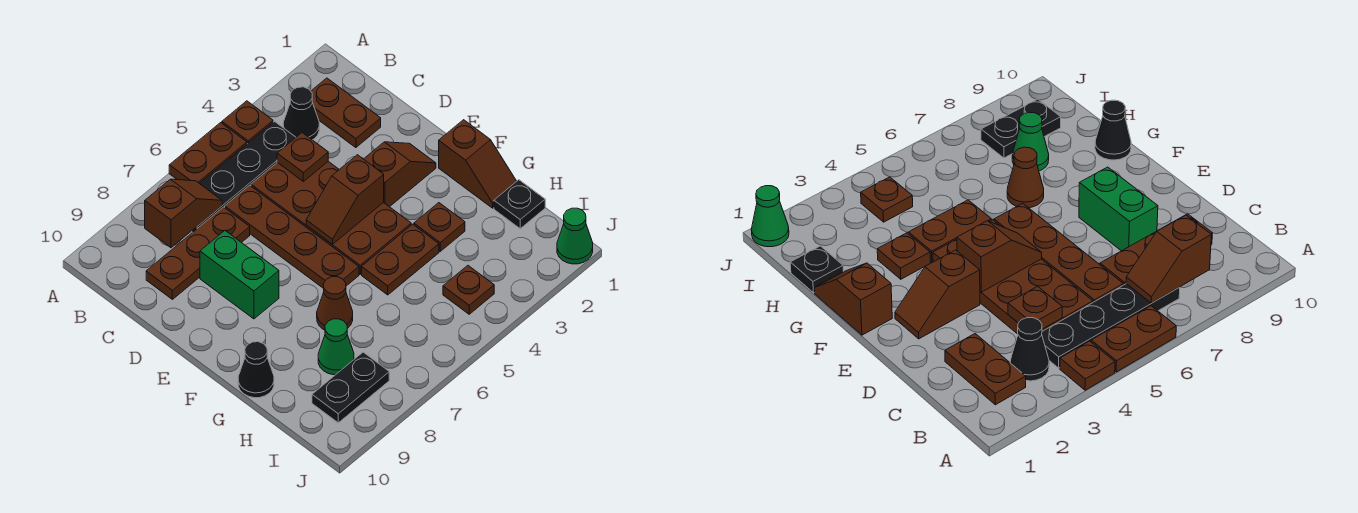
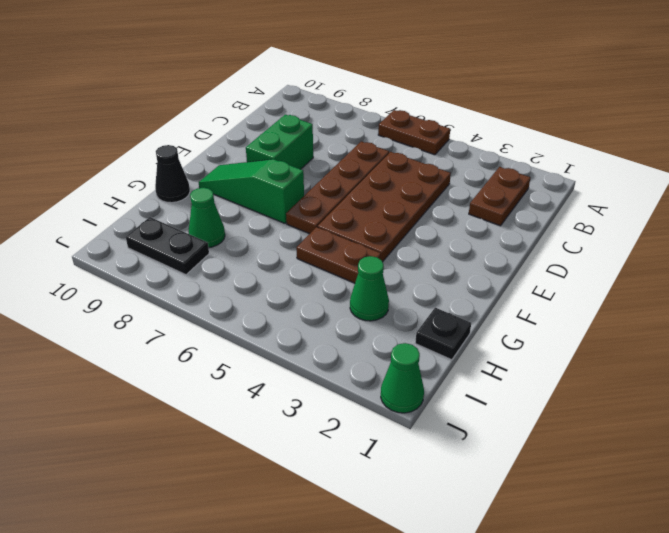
green 1x3 slope [199,159,304,223] -> none
green 1x1 cone [350,256,389,321] -> none
none -> brown 1x1 plate [222,101,273,144]
none -> black 1x1 cone [283,87,319,140]
none -> black 1x4 plate [192,122,296,232]

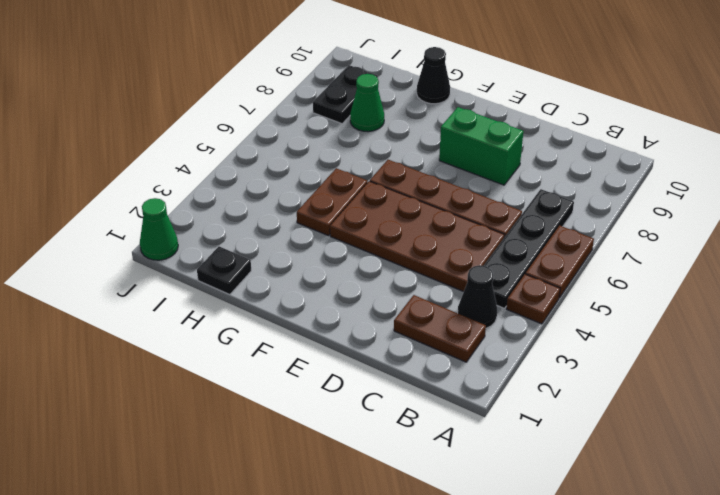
none -> brown 1x3 plate [146,207,250,299]
none -> brown 1x2 slope [364,142,436,207]
none -> brown 1x2 slope [439,120,517,208]

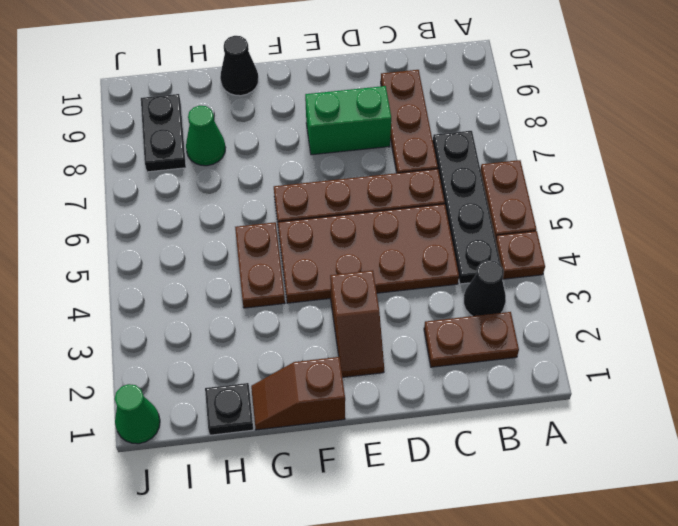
none -> brown 1x1 plate [414,203,465,251]
none -> brown 1x1 cone [317,277,353,330]
none -> brown 1x1 plate [443,266,494,314]

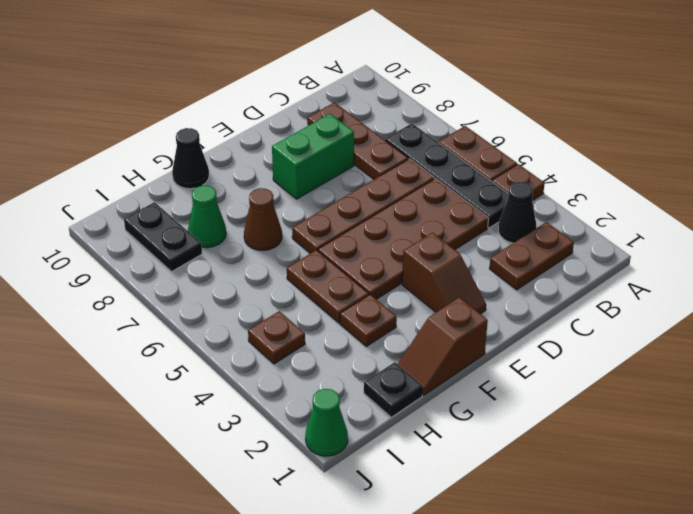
none -> brown 1x2 slope [145,179,222,248]
none -> brown 1x1 plate [277,133,328,181]
none -> brown 1x2 slope [306,155,384,244]

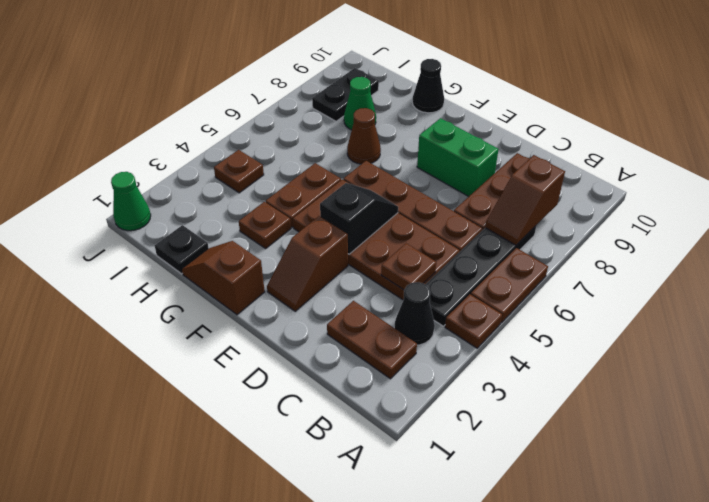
black 1x2 slope [320,183,398,254] -> brown 1x2 slope [306,155,384,244]

